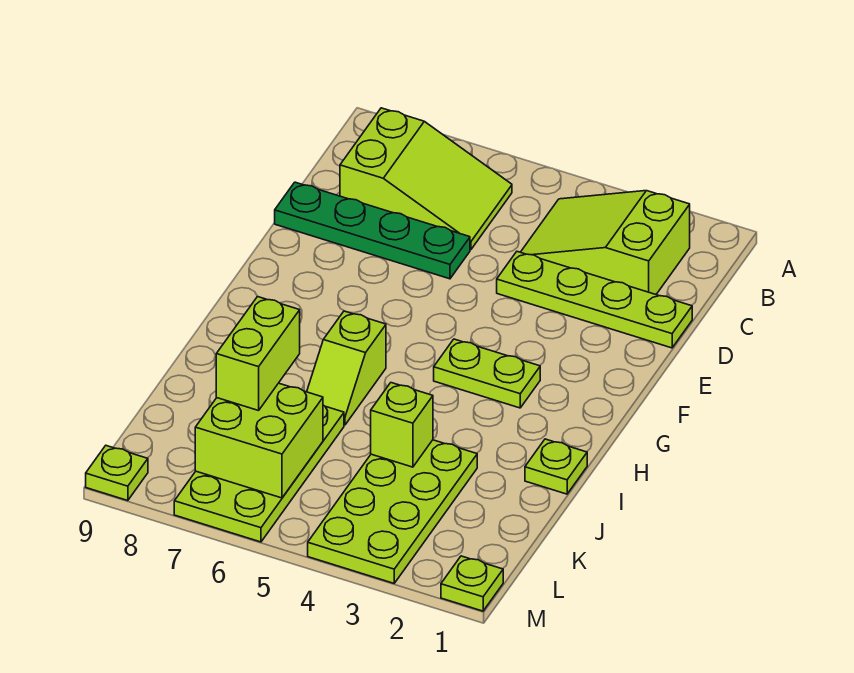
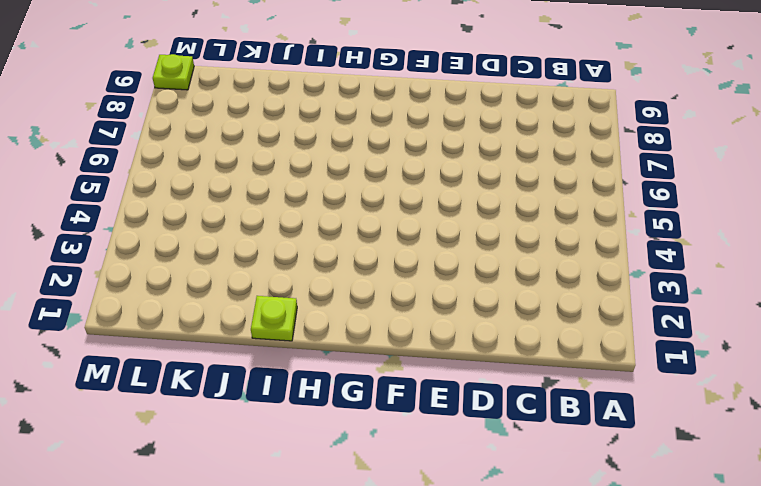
none -> lime 2x3 slope [521,191,690,294]
none -> lime 2x3 slope [340,108,512,249]
none -> lime 1x4 plate [497,252,692,348]

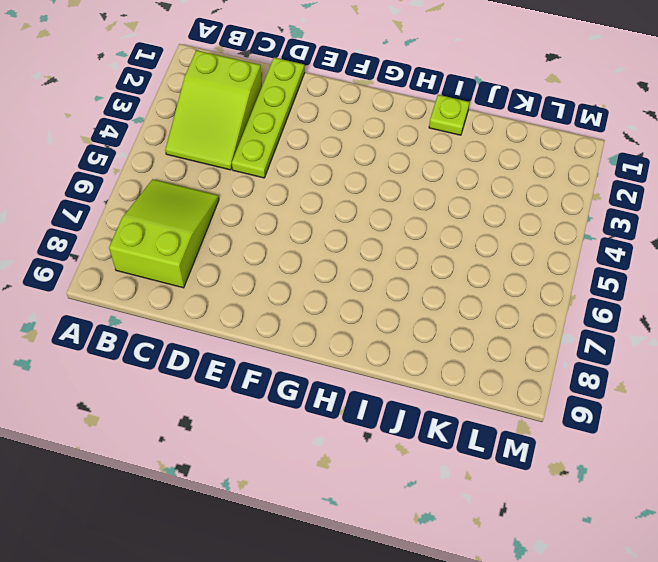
none -> green 1x4 plate [275,182,470,279]
none -> lime 1x2 plate [434,339,540,408]
none -> lime 1x2 slope [307,311,386,425]

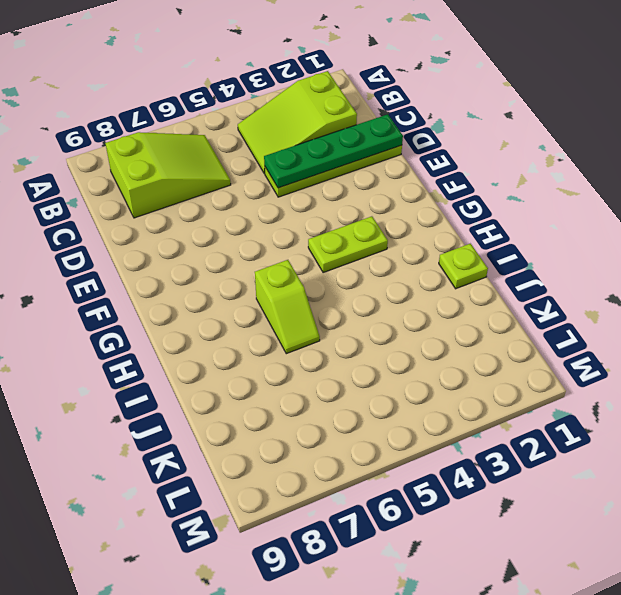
green 1x4 plate [264,114,403,188] -> green 1x4 plate moved to [275,182,470,279]
none -> lime 2x4 plate [308,440,477,583]
none -> lime 2x4 plate [174,405,344,542]
none -> lime 1x1 plate [441,556,503,611]

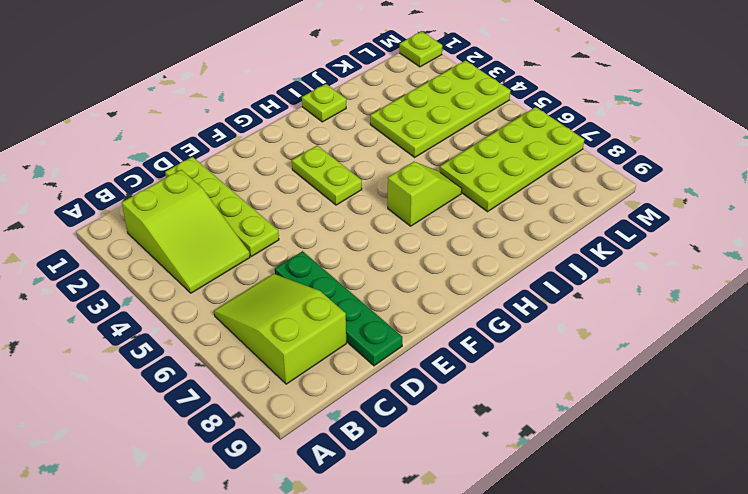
none -> lime 1x1 plate [86,446,148,501]
none -> lime 1x1 brick [371,383,433,467]
none -> lime 2x2 brick [195,383,323,498]

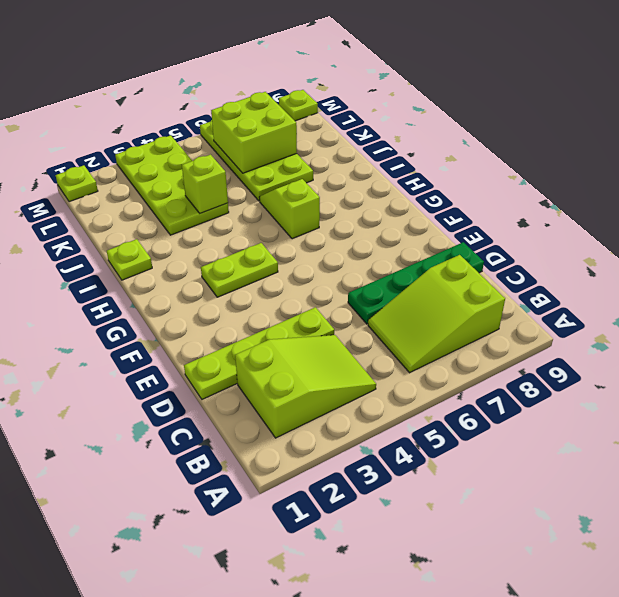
none -> lime 1x2 brick [216,297,300,411]

